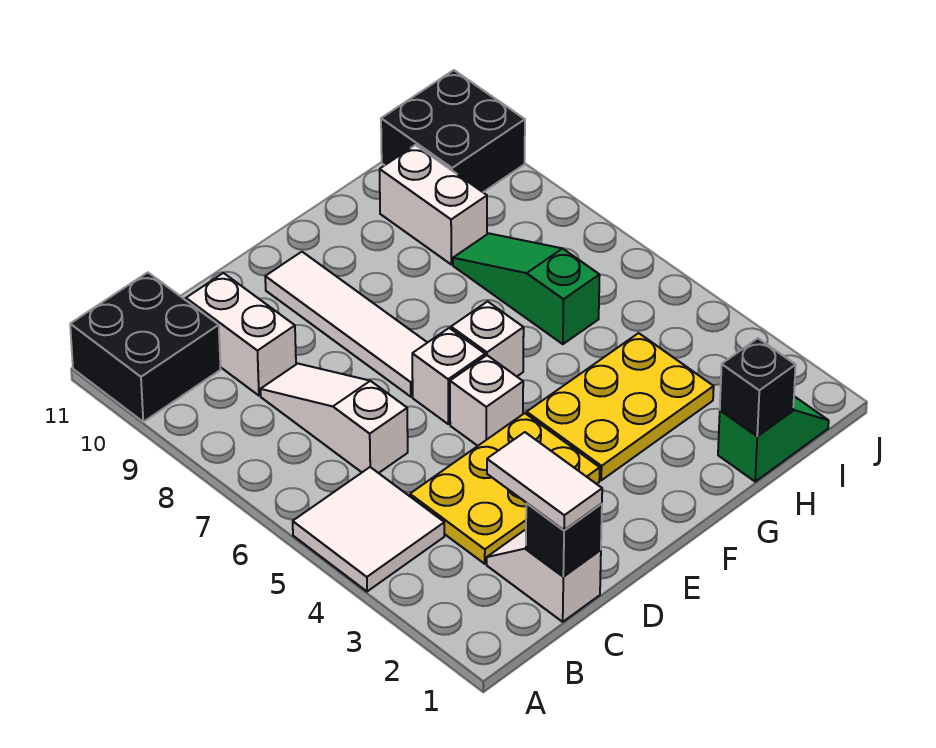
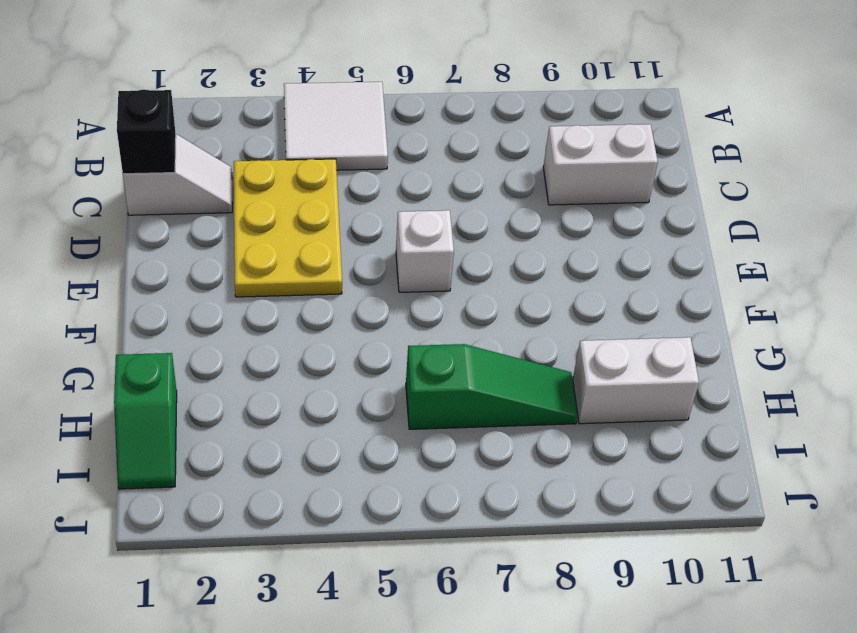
none -> black 2x2 brick [70,272,221,422]
none -> white 1x3 slope [260,364,408,473]
none -> white 1x1 brick [450,355,523,446]

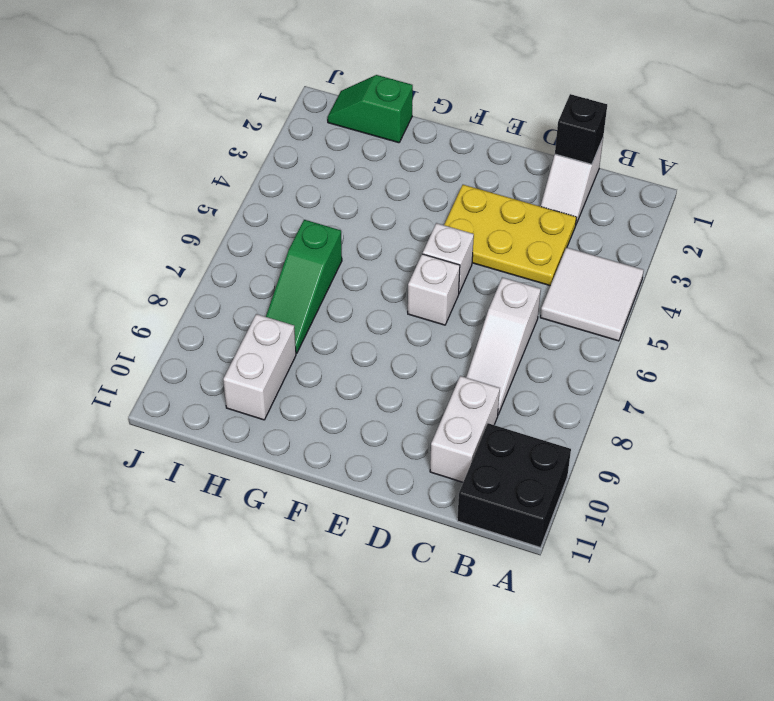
none -> white 1x4 tile [265,252,428,397]
none -> yellow 2x3 plate [527,333,714,480]
none -> white 1x1 brick [451,301,524,376]

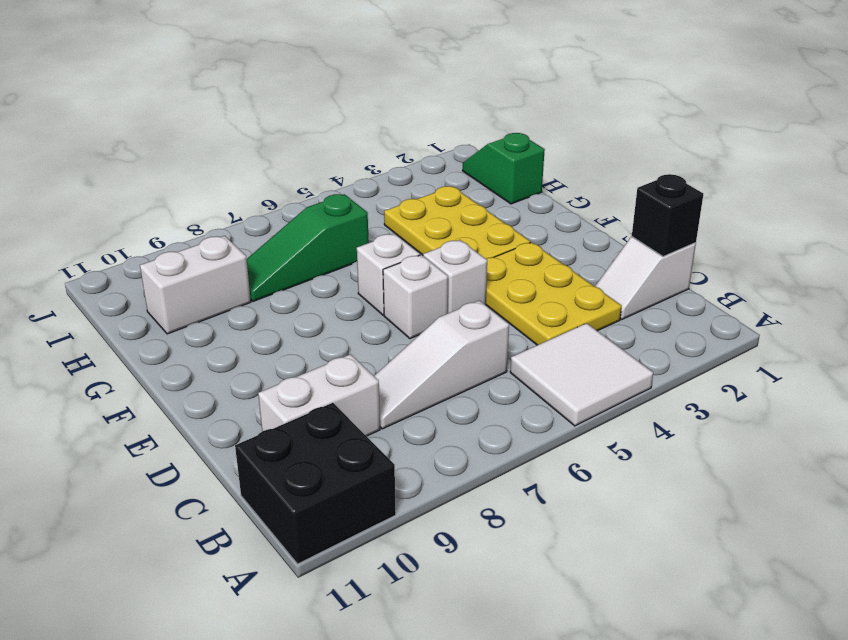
none -> white 1x4 tile [265,252,428,397]
none -> black 2x2 brick [381,70,525,192]
none -> black 1x1 brick [720,338,796,436]

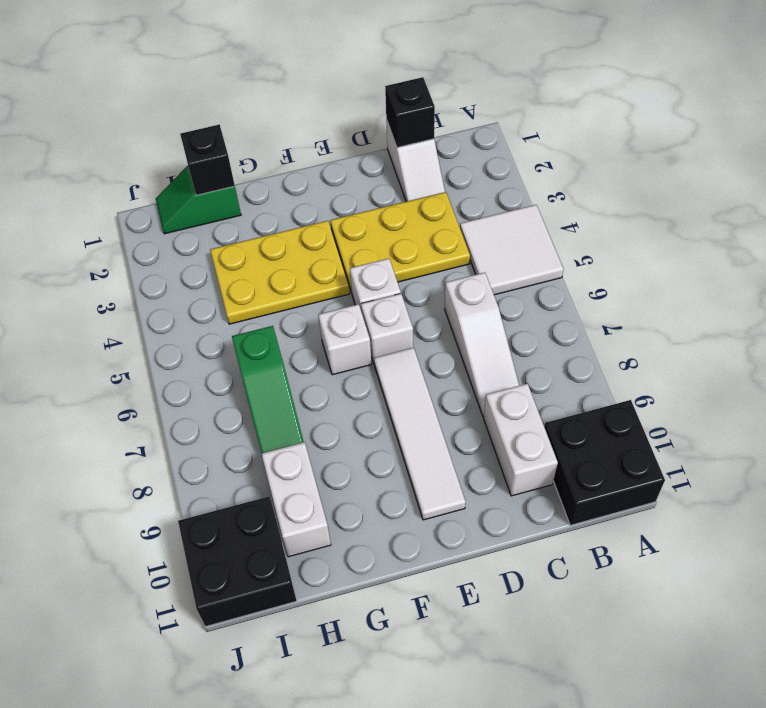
none -> white 1x2 tile [487,432,602,530]

